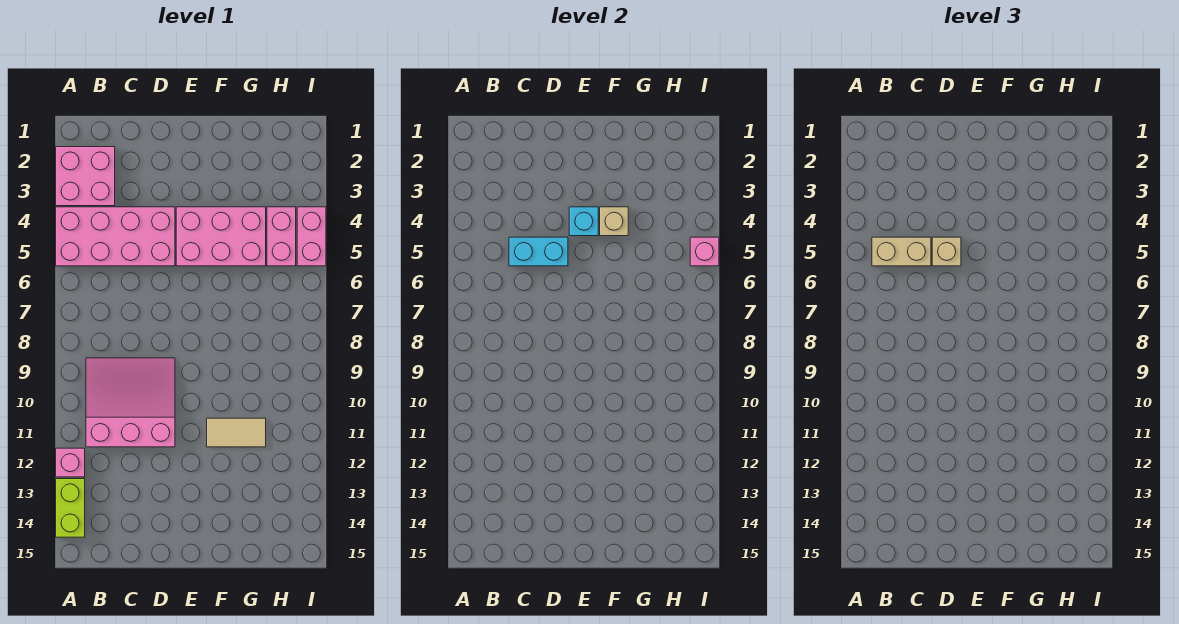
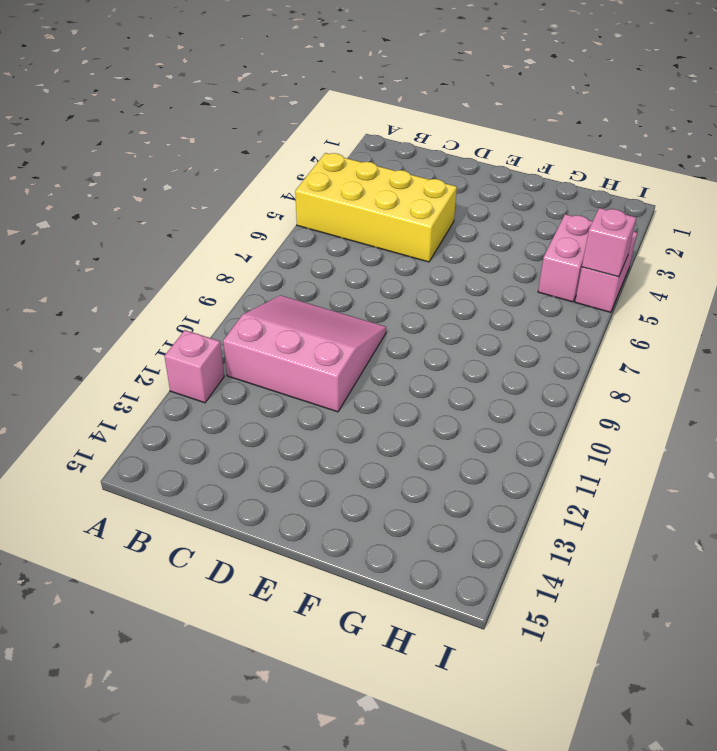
yellow 2x4 brick [295,153,457,262] -> pink 2x4 brick [56,207,175,266]
none -> pink 2x2 brick [56,147,115,206]
none -> lime 1x2 brick [56,479,85,537]
none -> pink 2x3 brick [176,207,266,266]

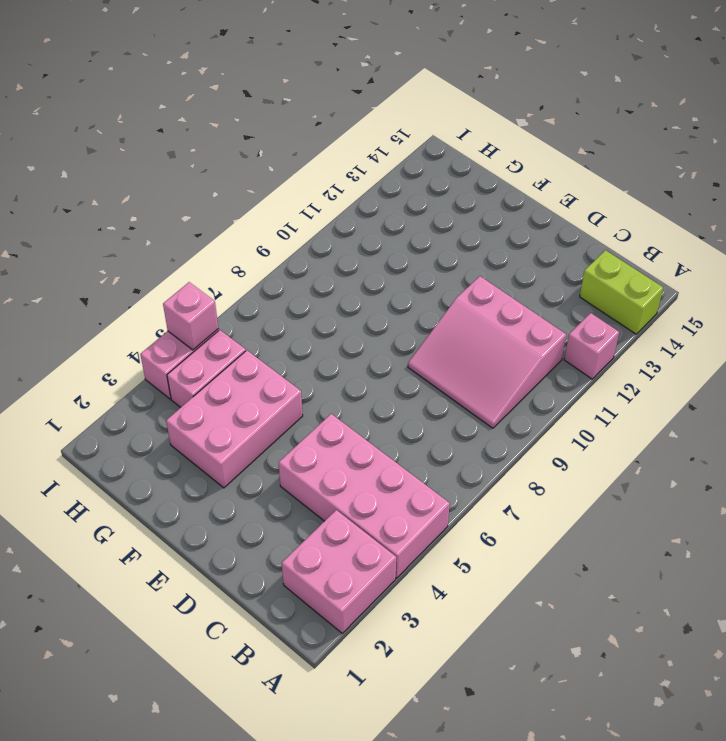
lime 1x2 brick [580,250,663,334] -> lime 1x2 brick turned to [56,479,85,537]
pink 2x3 brick [166,350,303,488] -> pink 2x3 brick turned to [176,207,266,266]
none -> tan 1x2 tile [207,418,266,447]
none -> cyan 1x2 brick [509,237,568,266]
none -> cyan 1x1 brick [569,207,598,236]

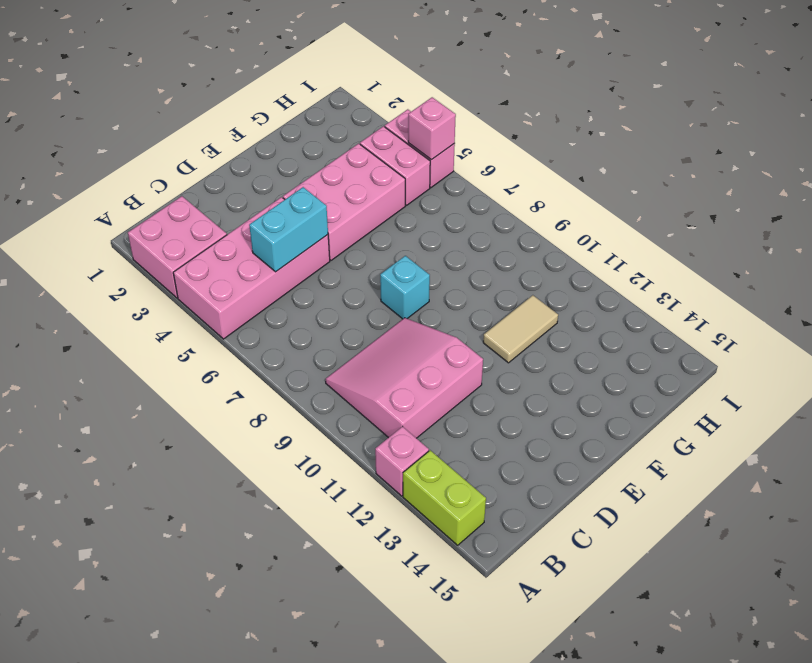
cyan 1x1 brick [380,256,430,319] -> cyan 1x1 brick moved to [569,207,598,236]
none -> tan 1x1 brick [600,207,628,236]
none -> tan 1x2 brick [872,237,931,266]
none -> tan 1x1 brick [932,237,961,266]

